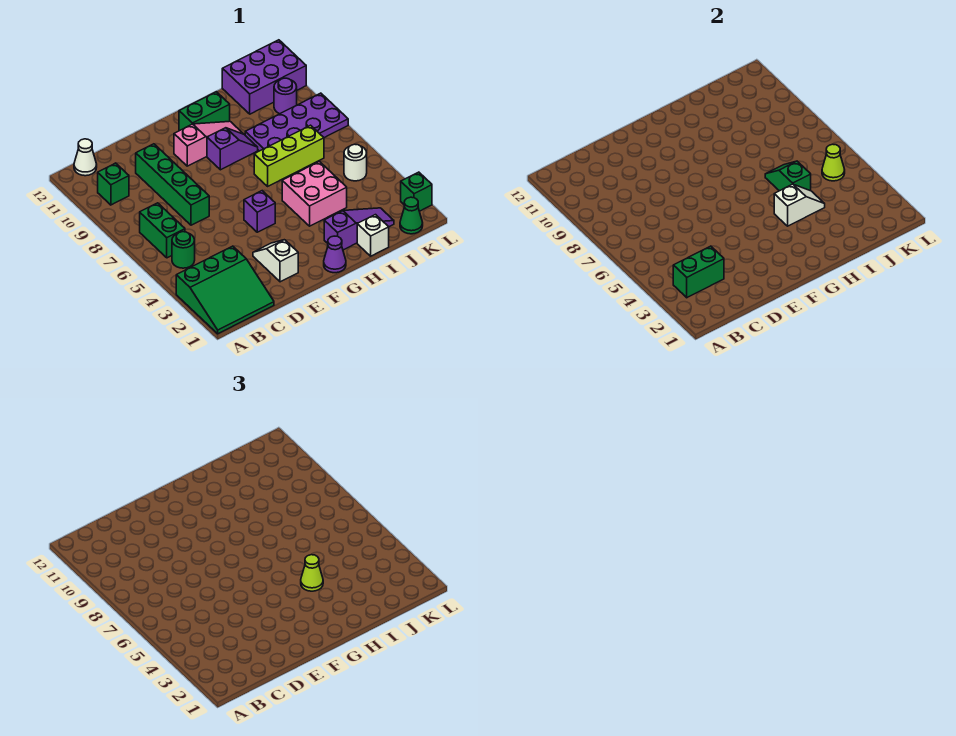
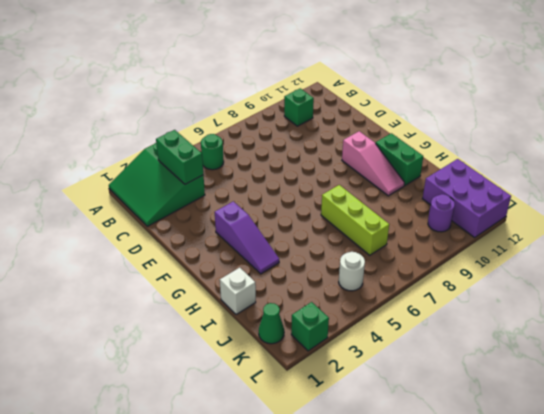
purple 1x3 slope [215,201,279,274] -> purple 1x3 slope moved to [324,208,394,250]
none -> green 1x2 brick [140,203,185,258]
none -> white 1x1 cone [74,139,97,176]
none -> green 1x4 brick [136,144,209,225]

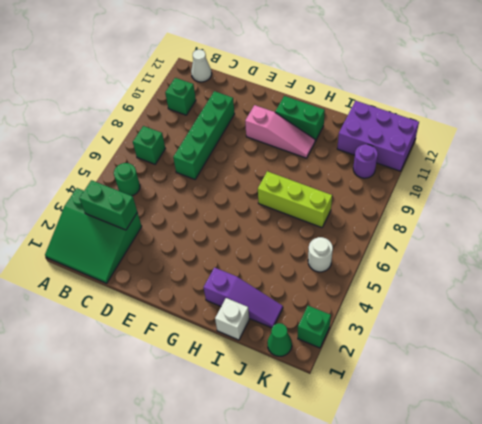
green 1x1 brick [133,126,165,164] -> green 1x2 brick [140,203,185,258]
none -> white 1x2 slope [253,240,298,282]
none -> purple 1x1 brick [244,191,275,232]
none -> purple 1x1 cone [324,236,346,273]

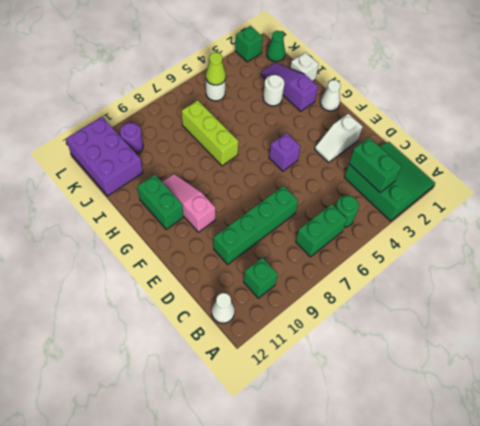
white 1x1 cone [320,80,340,111] -> purple 1x1 cone [324,236,346,273]
white 1x1 round brick [263,75,284,106] -> none
none -> purple 1x2 slope [207,128,258,170]
none -> pink 2x2 brick [282,162,347,226]
none -> purple 2x4 plate [245,93,348,151]

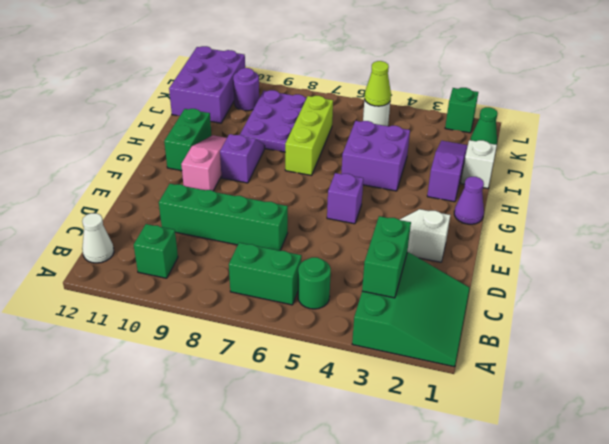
purple 2x2 brick [341,121,410,191] -> pink 2x2 brick [282,162,347,226]
purple 2x3 plate [240,90,307,152] -> purple 2x4 plate [245,93,348,151]
none -> white 1x2 slope [774,184,825,226]
none -> green 1x2 slope [765,161,811,191]
none -> lime 1x1 cone [301,555,323,591]

